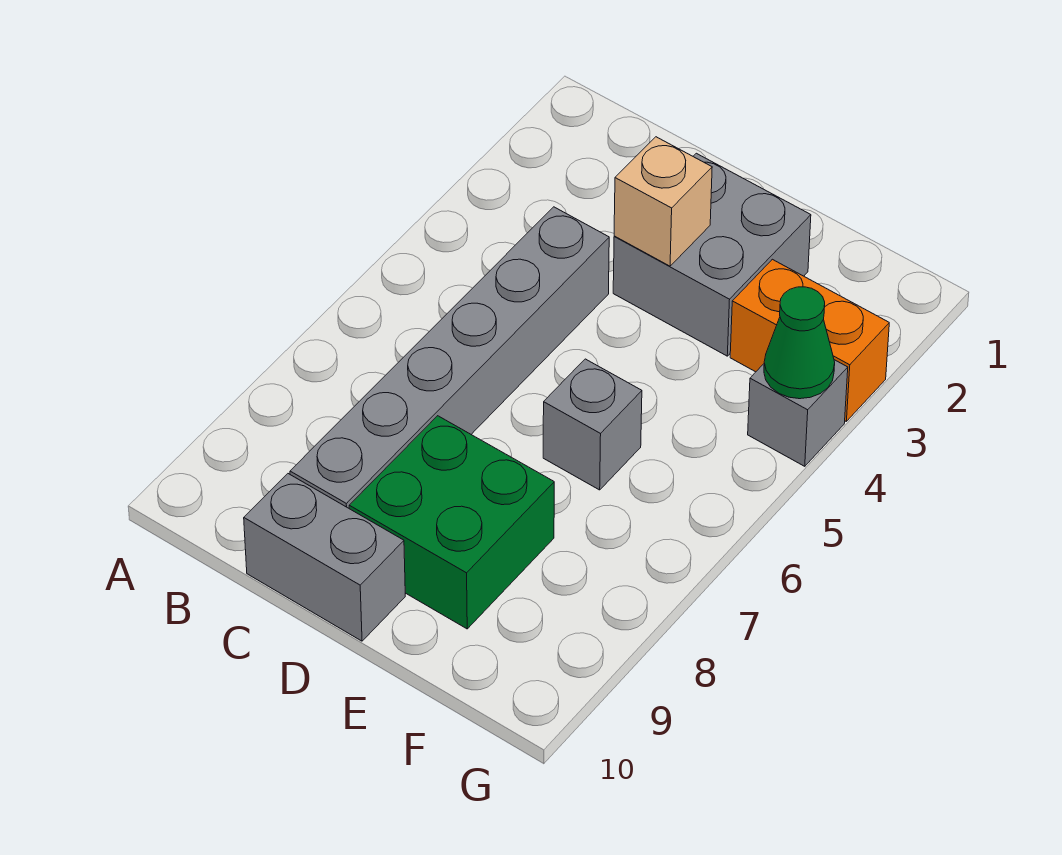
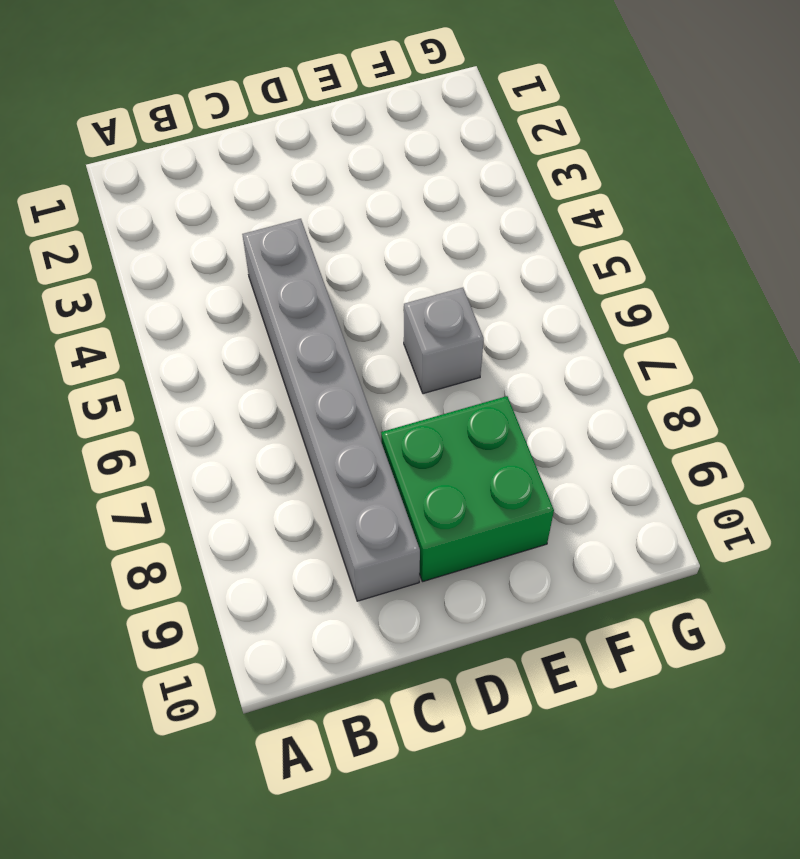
none -> grey 1x2 brick [244,474,405,641]
none -> grey 2x2 brick [613,153,811,356]

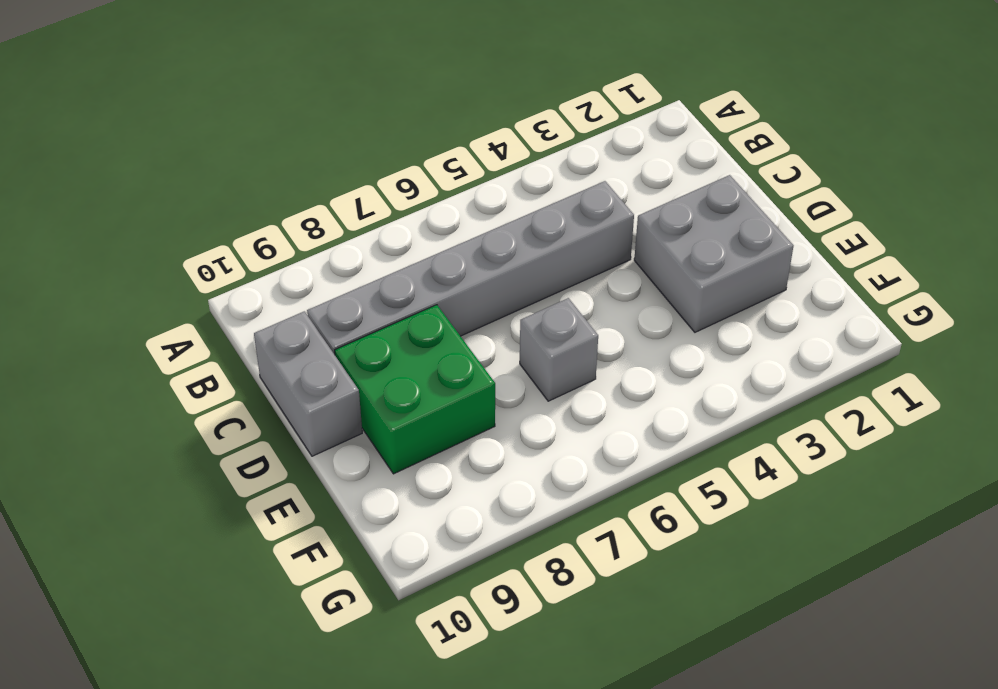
none -> orange 1x2 brick [730,259,889,421]
none -> grey 1x1 brick [748,360,848,466]

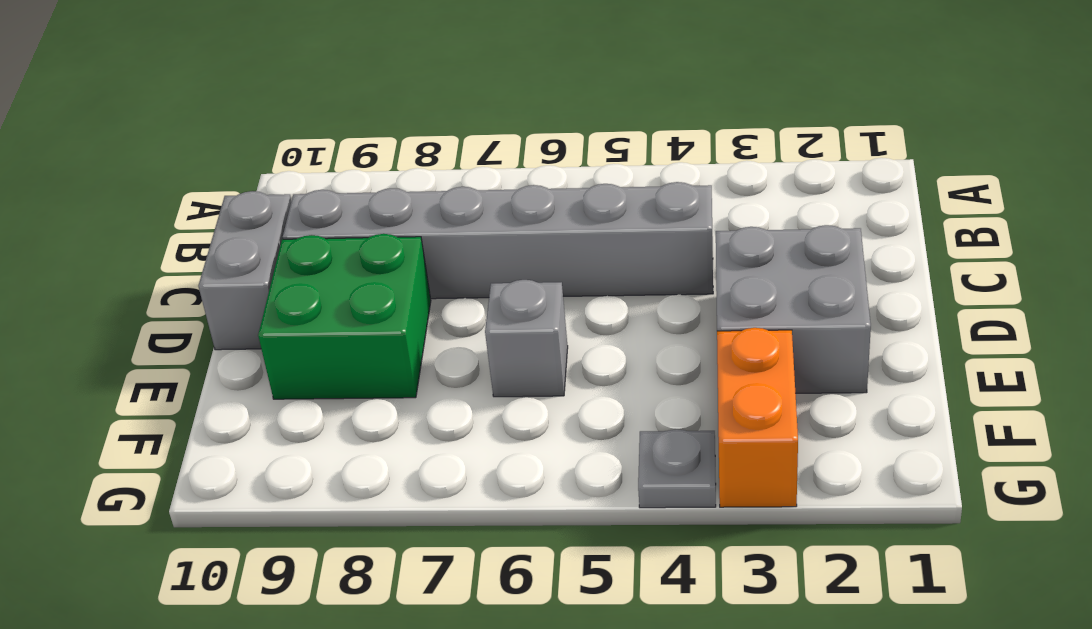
grey 1x1 plate [638,429,716,508] -> grey 1x1 brick [748,360,848,466]
none -> tan 1x1 brick [614,137,712,266]
none -> green 1x1 cone [764,287,835,399]

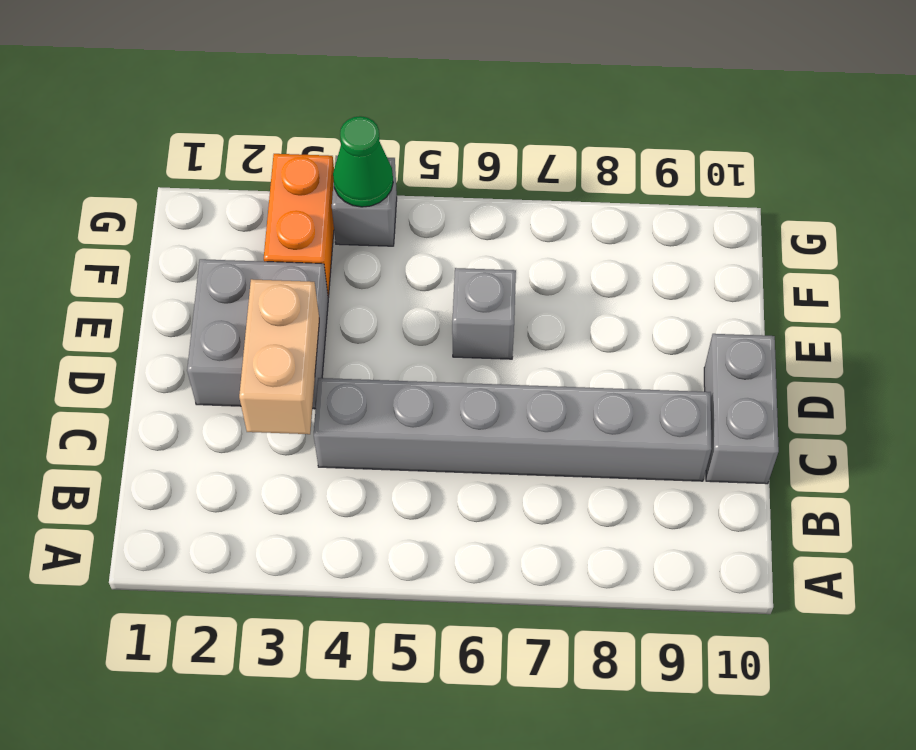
tan 1x2 brick [239,279,319,434] -> tan 1x1 brick [614,137,712,266]
none -> green 2x2 brick [349,416,554,629]

